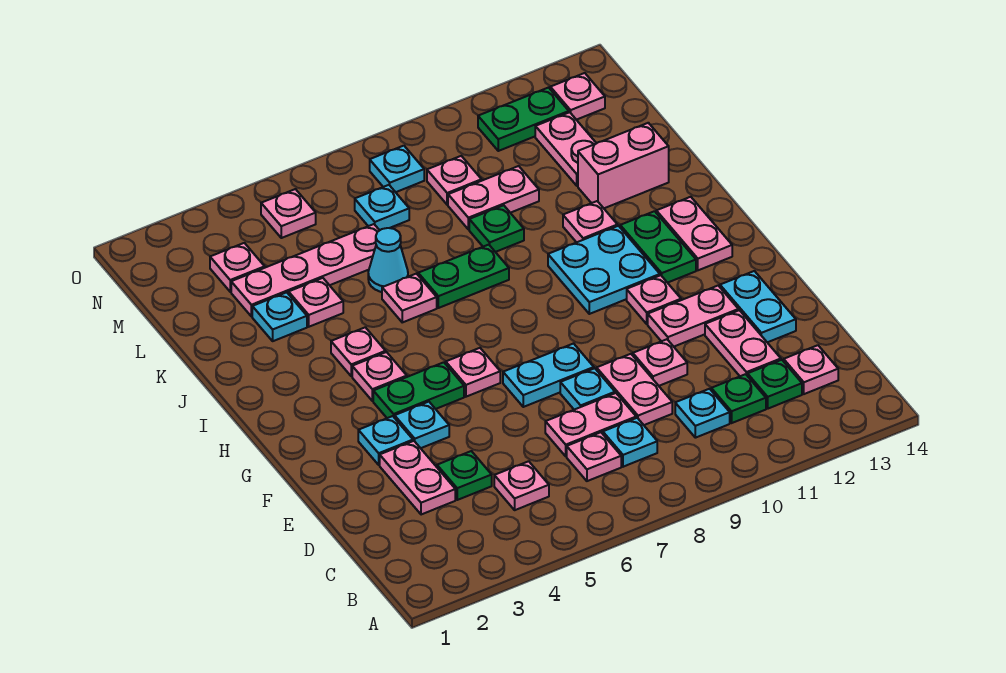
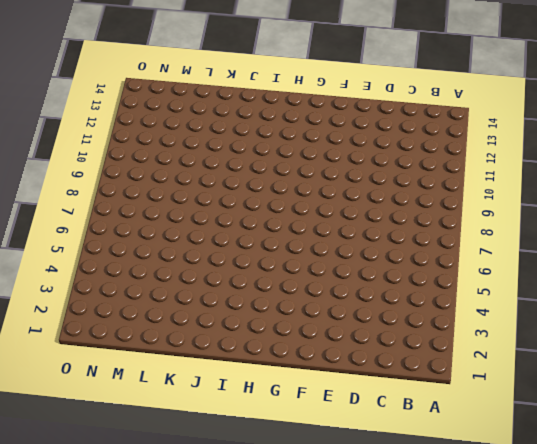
none -> pink 1x1 plate [494,461,549,510]
none -> pink 1x1 plate [567,432,621,481]
none -> cyan 1x1 plate [603,418,657,467]
none -> cyan 1x1 plate [675,389,730,438]

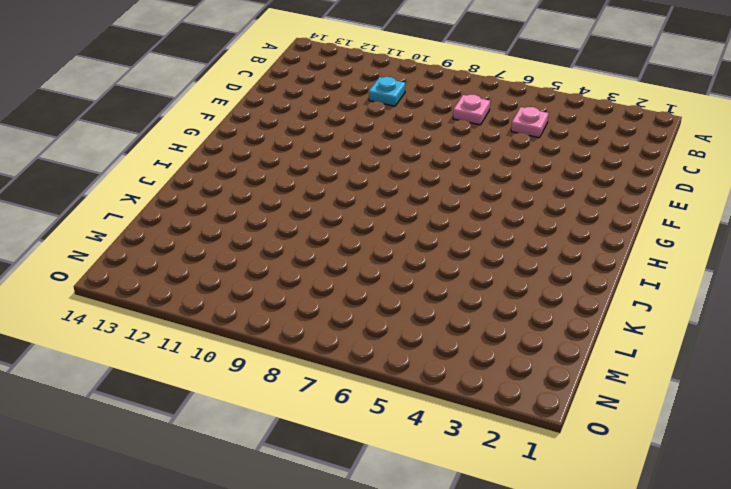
none -> cyan 1x1 plate [603,418,657,467]
none -> green 1x1 plate [711,374,766,423]
none -> green 1x1 plate [747,360,802,409]
none -> pink 1x1 plate [784,345,838,394]

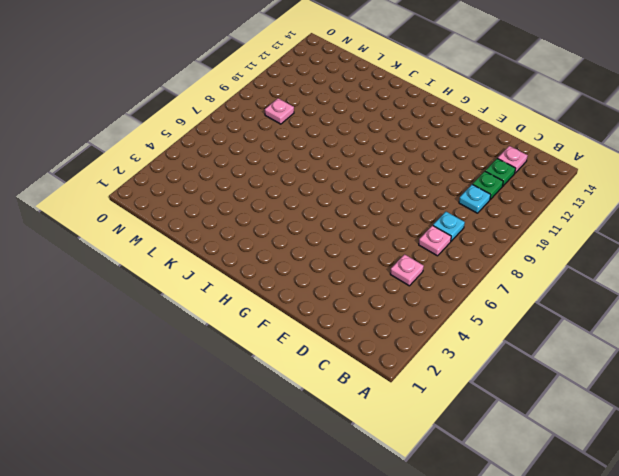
none -> pink 1x2 plate [380,441,455,515]
none -> green 1x1 plate [437,451,492,500]
none -> pink 1x2 plate [545,393,636,456]
none -> pink 1x2 plate [597,354,672,425]

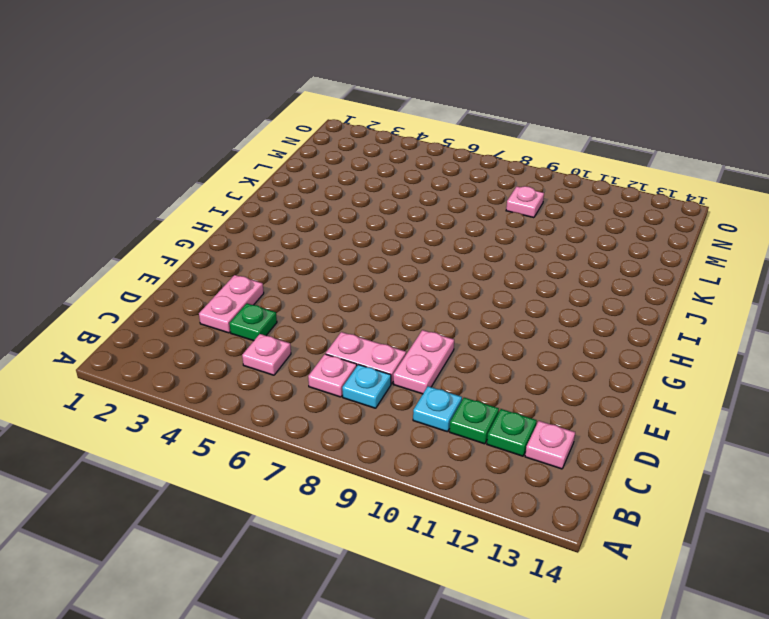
none -> pink 1x2 plate [705,310,781,376]
none -> cyan 1x1 plate [560,368,615,410]
none -> pink 1x1 plate [633,339,687,386]
none -> cyan 1x2 plate [720,271,796,342]

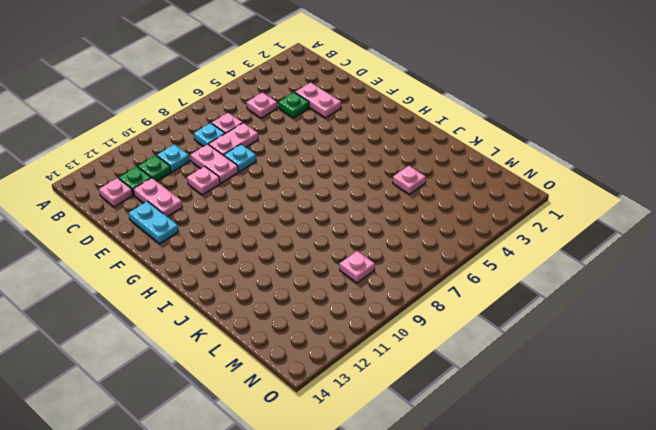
none -> cyan 1x1 plate [358,416,413,465]
none -> cyan 1x1 plate [395,402,449,448]
none -> cyan 1x2 plate [503,344,594,407]
none -> pink 1x2 plate [648,286,738,347]

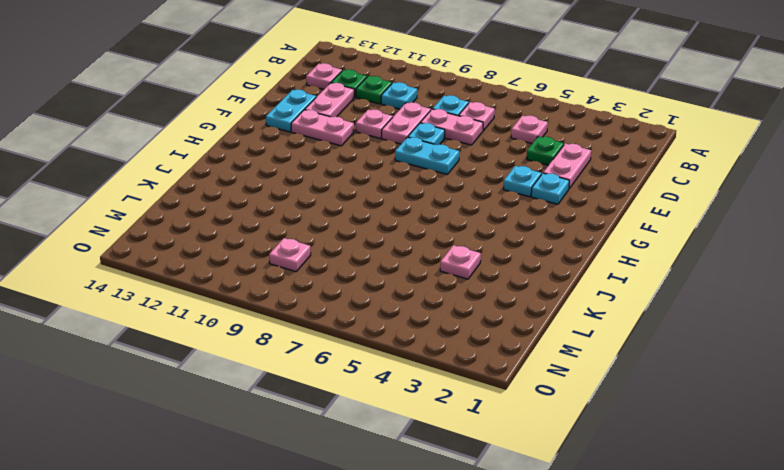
none -> green 1x2 plate [373,362,464,418]
none -> pink 1x1 plate [446,348,500,397]
none -> pink 1x1 plate [627,275,681,324]
none -> pink 1x1 plate [352,352,407,401]

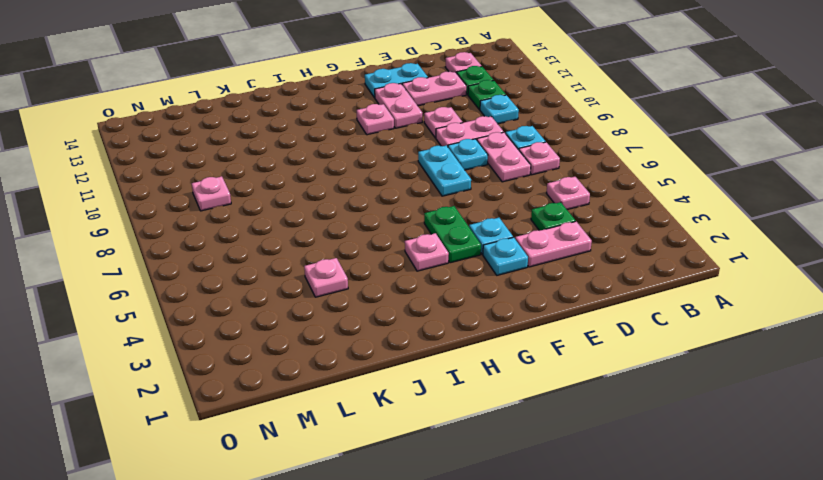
none -> pink 1x1 plate [446,348,500,397]
none -> cyan 2x2 plate [548,226,660,314]
none -> green 1x2 plate [620,211,696,283]
none -> pink 1x2 plate [656,197,732,270]

